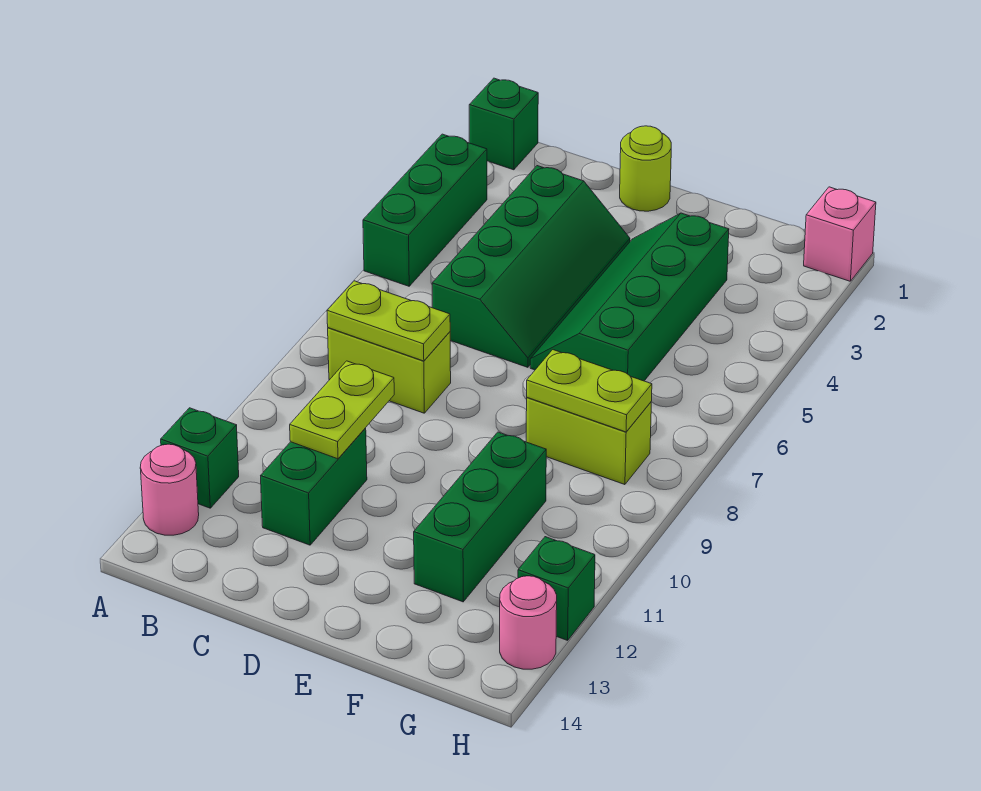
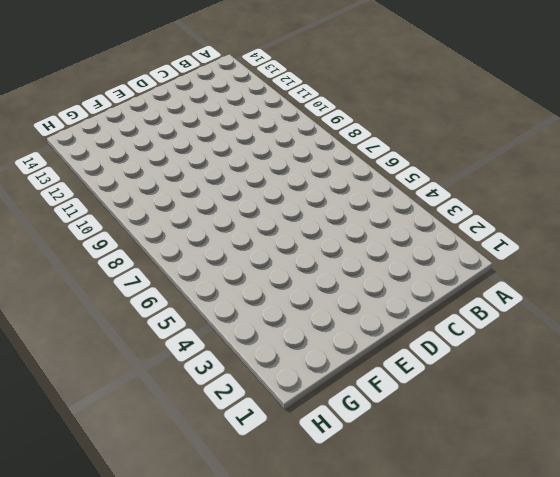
none -> green 1x1 brick [469,78,538,170]
none -> green 1x3 brick [363,134,487,286]
none -> green 1x1 brick [161,408,239,508]

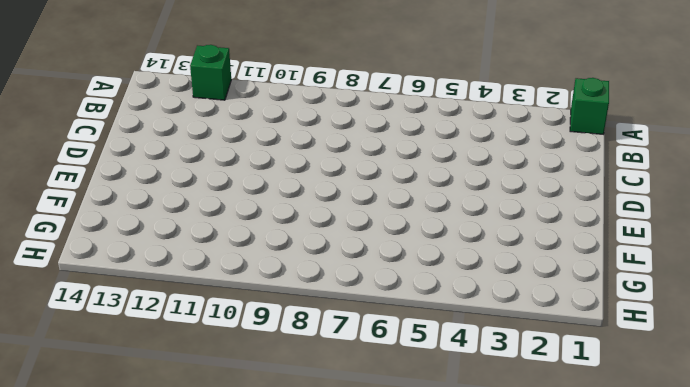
none -> green 1x3 brick [363,134,487,286]
none -> pink 1x1 round brick [140,444,199,535]
none -> lime 1x2 brick [328,328,451,413]

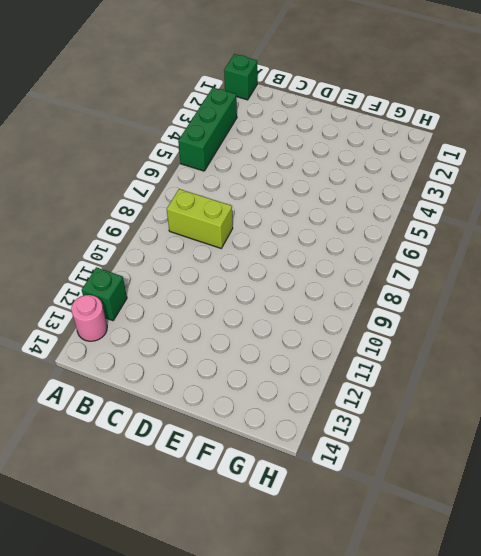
none -> green 2x4 slope [432,166,630,367]
none -> green 1x2 brick [261,428,367,545]
none -> lime 1x1 round brick [620,126,671,211]

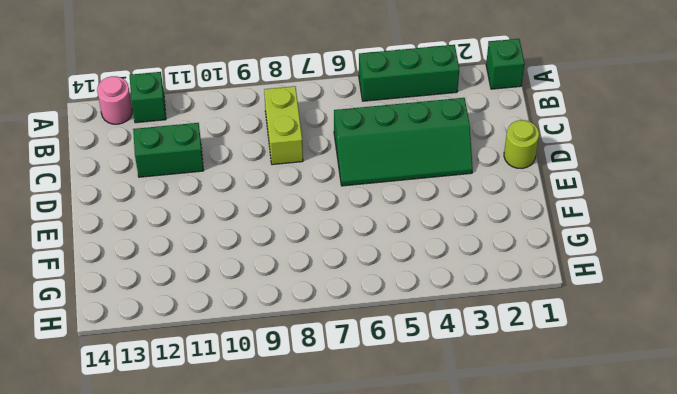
none -> green 2x4 slope [530,213,729,381]
none -> lime 1x2 brick [526,398,651,485]
none -> green 1x3 brick [414,432,546,602]

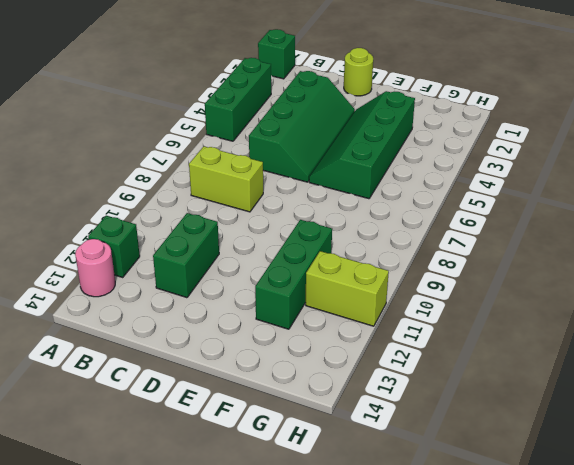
lime 1x2 brick [306,251,389,326] -> lime 1x2 brick moved to [526,398,651,485]
none -> pink 1x1 brick [804,187,876,281]
none -> green 1x1 brick [518,537,595,640]
none -> pink 1x1 round brick [500,576,557,669]

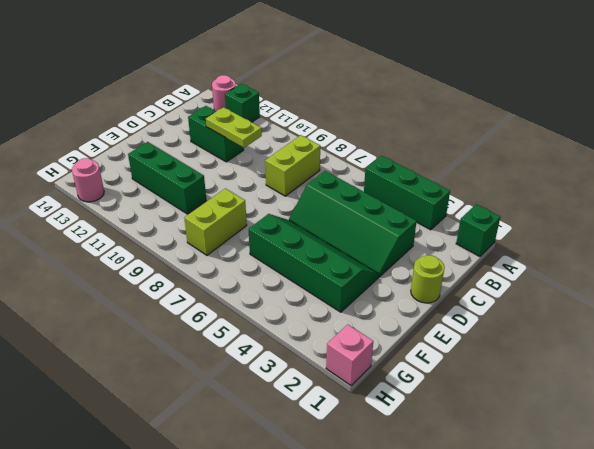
none -> green 1x1 brick [518,537,595,640]
none -> lime 1x2 plate [327,281,450,361]
none -> lime 1x2 plate [527,350,652,432]

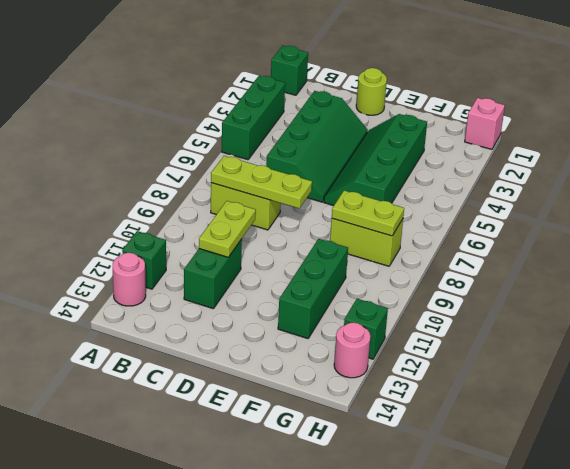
lime 1x3 plate [211,156,312,209] -> lime 1x2 plate [327,281,450,361]

